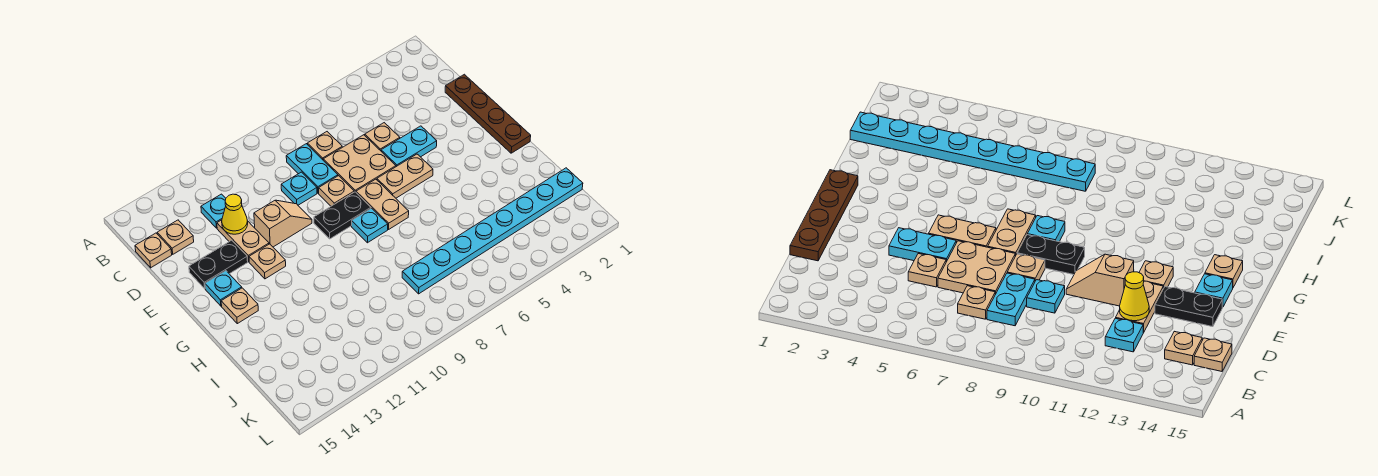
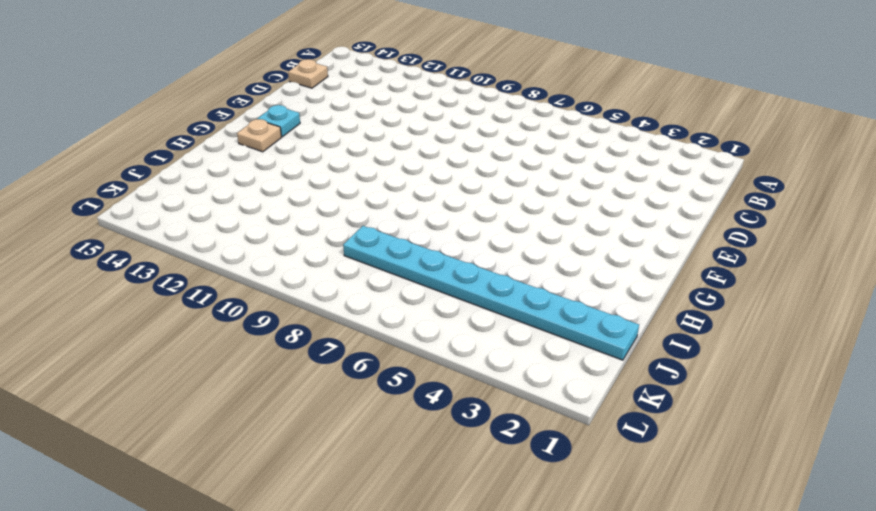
none -> tan 1x1 plate [307,132,342,160]
none -> cyan 1x2 plate [286,144,338,193]
none -> cyan 1x1 plate [201,194,226,228]

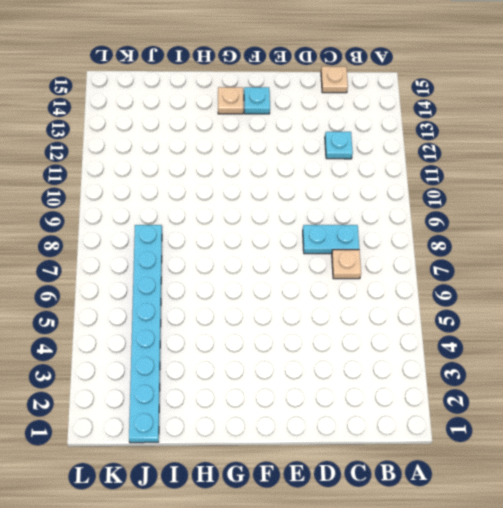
none -> tan 1x1 plate [157,220,194,254]
none -> brown 1x4 plate [445,74,531,153]
none -> tan 1x1 plate [365,123,400,151]

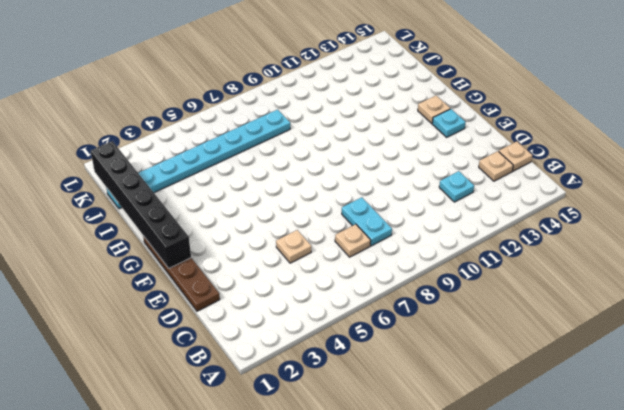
black 1x6 brick [91,141,191,268] -> none
none -> tan 2x2 plate [323,135,396,192]
none -> cyan 1x1 plate [281,172,317,205]
none -> tan 1x2 plate [217,220,269,262]

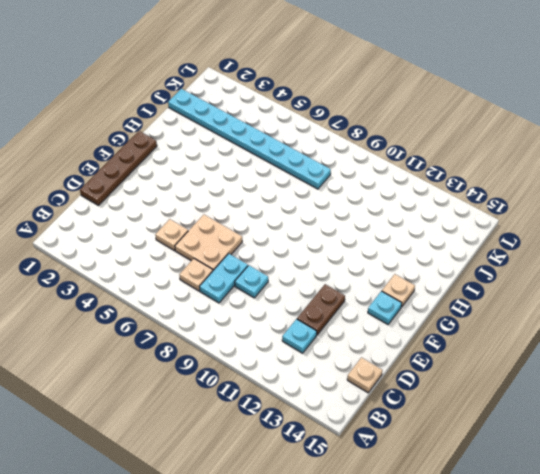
brown 1x2 plate [297,284,345,335] -> tan 1x2 plate [217,220,269,262]
none -> tan 1x1 plate [157,220,194,254]
none -> cyan 1x2 plate [381,126,437,167]
none -> tan 1x1 plate [319,176,354,206]

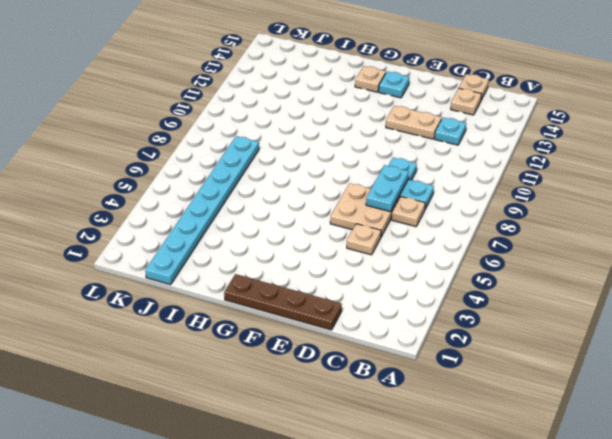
cyan 1x2 plate [366,165,409,212] -> cyan 1x2 plate moved to [381,126,437,167]
none -> tan 1x1 plate [319,176,354,206]
none -> tan 1x2 slope [254,200,312,247]
none -> black 1x2 plate [189,240,248,288]

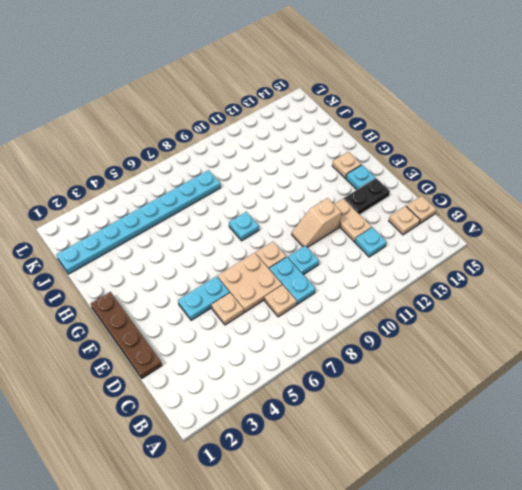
none -> tan 1x2 plate [377,154,433,198]
none -> tan 1x2 plate [356,179,409,229]
none -> black 1x2 plate [314,192,371,239]

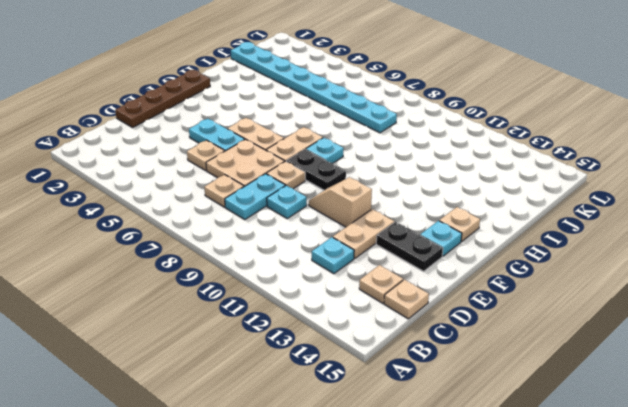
none -> tan 1x1 plate [249,244,286,279]
none -> yellow 1x1 cone [222,194,248,234]

